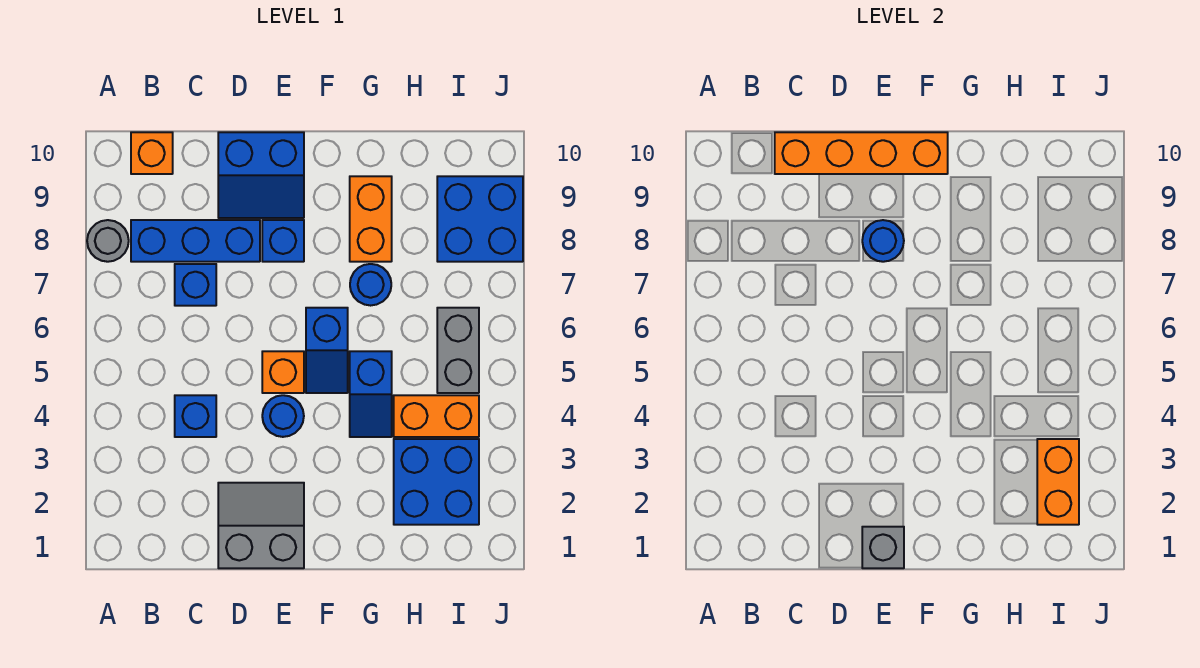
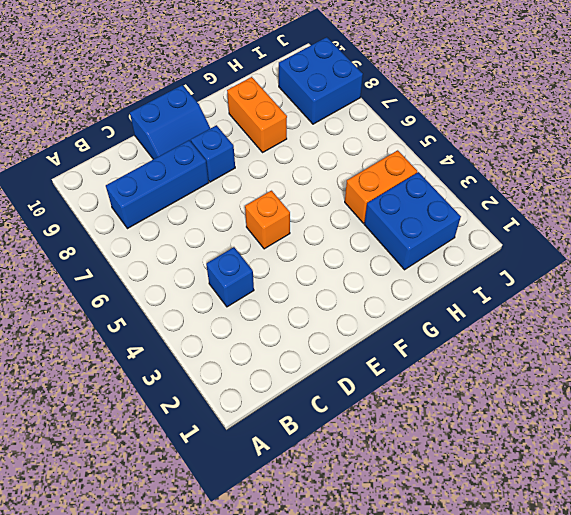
none -> grey 1x1 round brick [87,220,129,262]
none -> orange 1x1 brick [131,132,173,174]
none -> blue 1x1 brick [175,264,216,306]

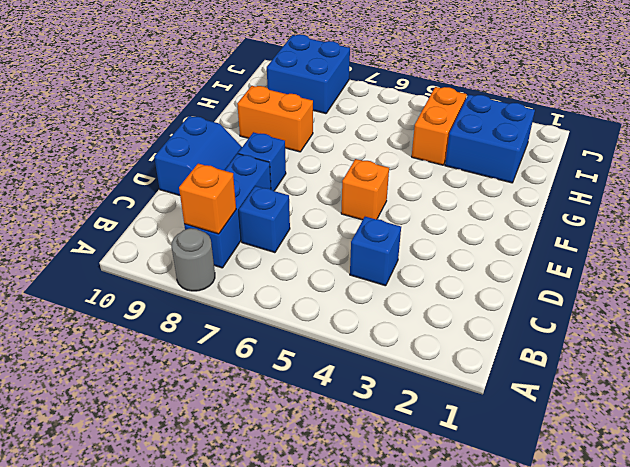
orange 1x1 brick [179,164,236,234] -> orange 1x1 brick moved to [131,132,173,174]
none -> grey 2x2 slope [218,483,304,568]
none -> blue 1x1 round brick [262,395,304,437]
none -> blue 1x2 slope [306,308,348,393]

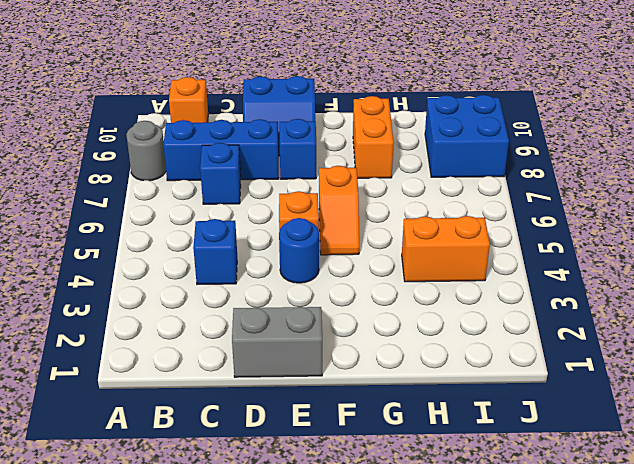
orange 1x2 slope [319,166,359,255] -> blue 1x2 slope [306,308,348,393]
none -> blue 1x2 slope [350,351,392,437]
none -> blue 1x1 round brick [350,264,391,306]
none -> blue 2x2 brick [394,439,479,525]

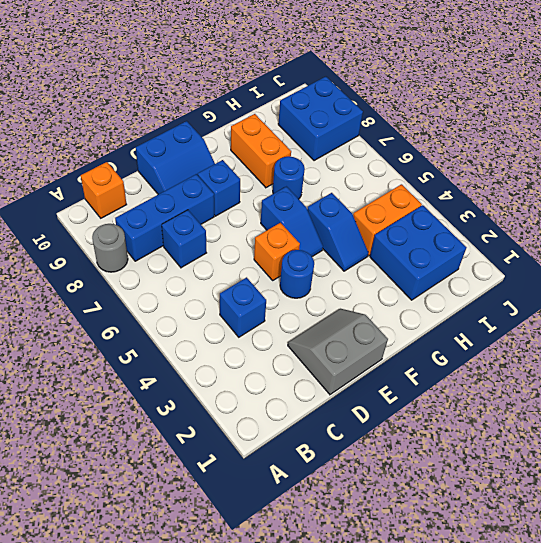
none -> grey 1x2 brick [437,308,479,393]
none -> orange 1x4 brick [775,132,948,174]
none -> grey 1x1 brick [862,527,904,568]

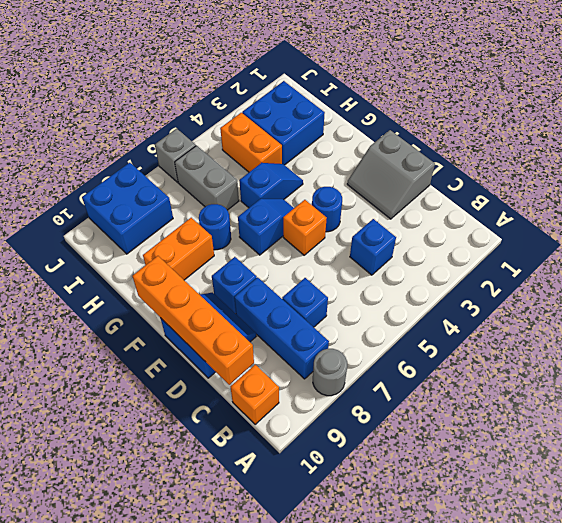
grey 1x2 brick [175,146,239,210] -> grey 1x2 brick turned to [437,308,479,393]
grey 1x1 brick [155,129,196,182] -> grey 1x1 brick moved to [862,527,904,568]
none -> blue 1x1 round brick [862,220,904,262]
none -> orange 1x2 brick [1037,439,1079,525]

